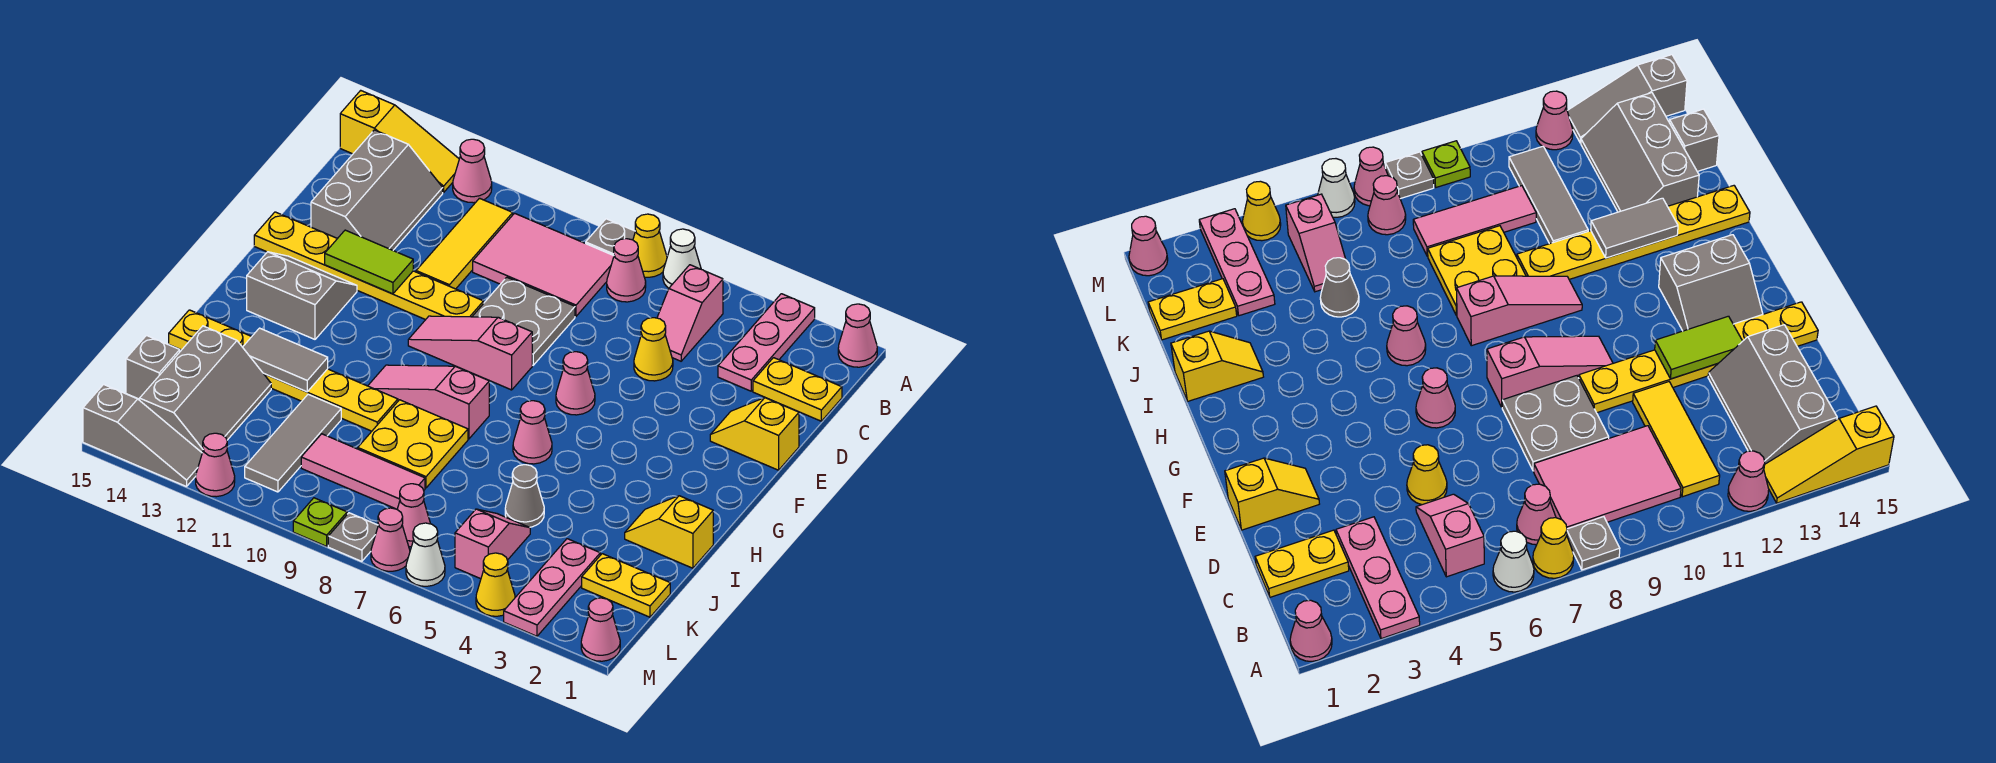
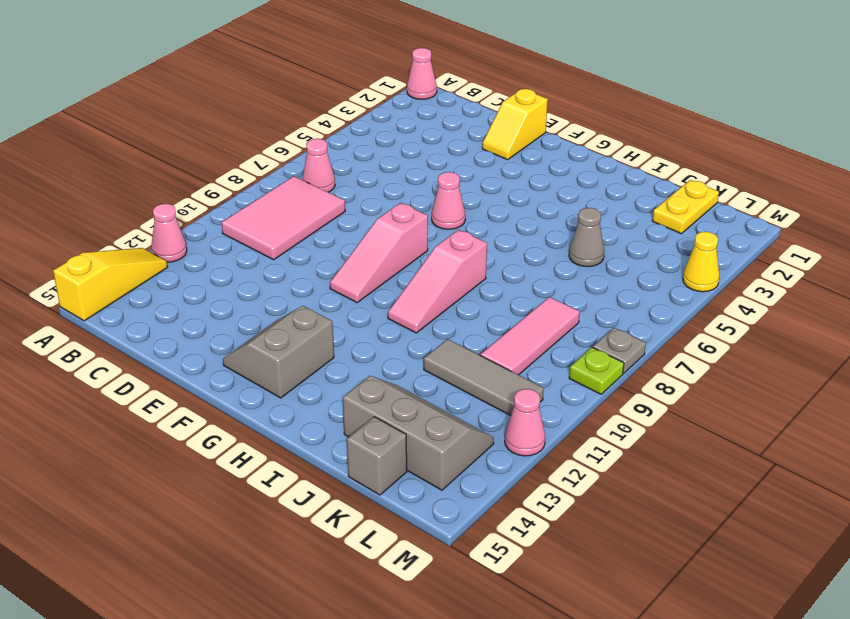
none -> pink 1x3 plate [718,294,815,391]
none -> white 1x1 cone [663,229,701,288]
none -> yellow 1x1 cone [633,214,667,277]
none -> grey 1x1 plate [586,219,635,256]

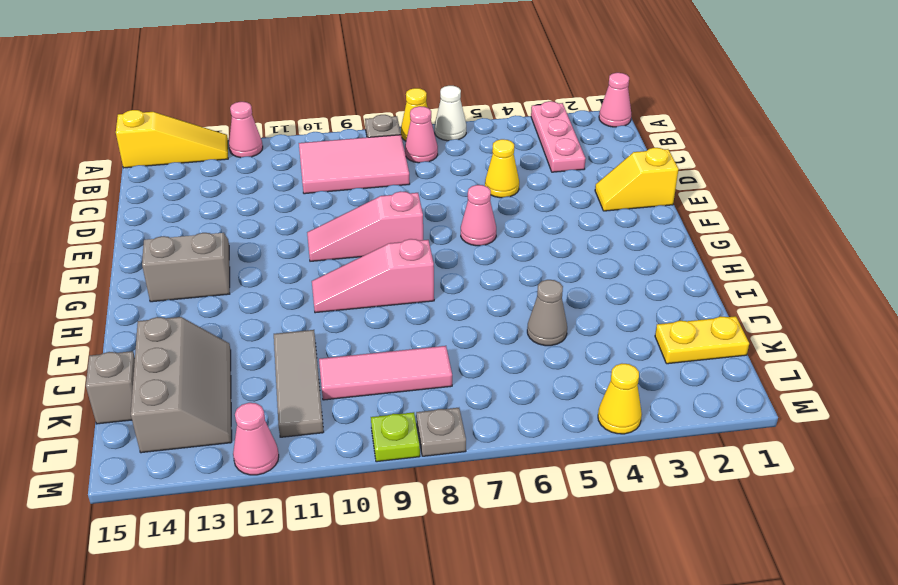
none -> pink 1x2 slope [657,265,723,361]
none -> yellow 1x3 tile [416,198,513,289]
none -> grey 2x3 slope [311,130,443,250]
none -> yellow 1x2 plate [753,358,842,421]

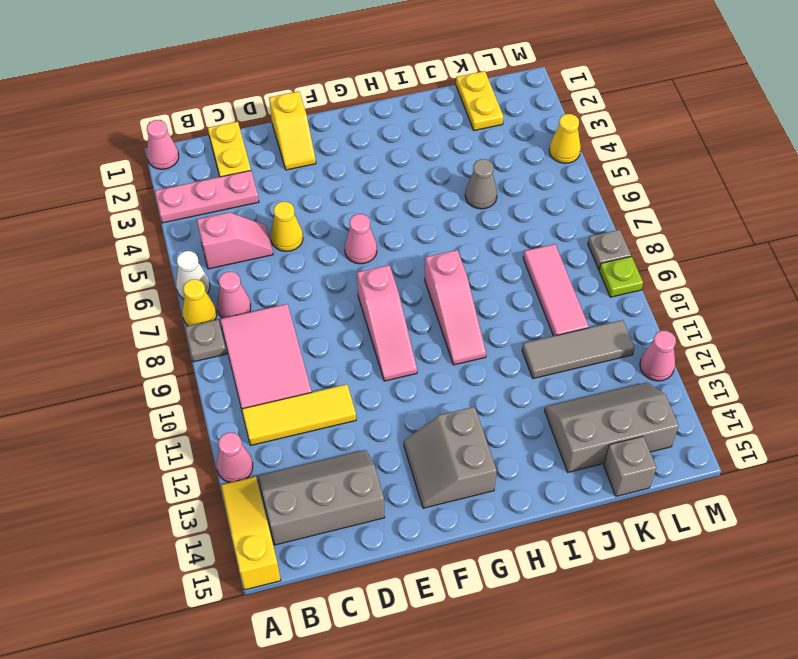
none -> grey 2x2 plate [472,277,575,365]
none -> yellow 1x6 plate [254,212,484,320]
none -> pink 1x1 cone [513,401,552,464]
none -> yellow 1x2 slope [625,496,713,568]

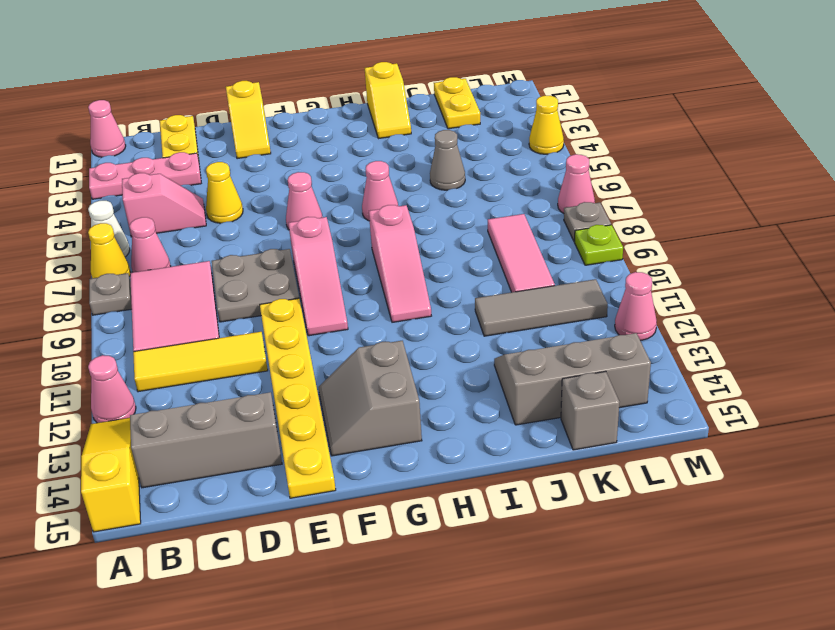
none -> yellow 2x2 plate [358,400,468,488]
none -> yellow 1x6 plate [169,310,398,431]
none -> pink 1x3 plate [504,539,600,636]
none -> pink 1x2 slope [455,509,530,579]

